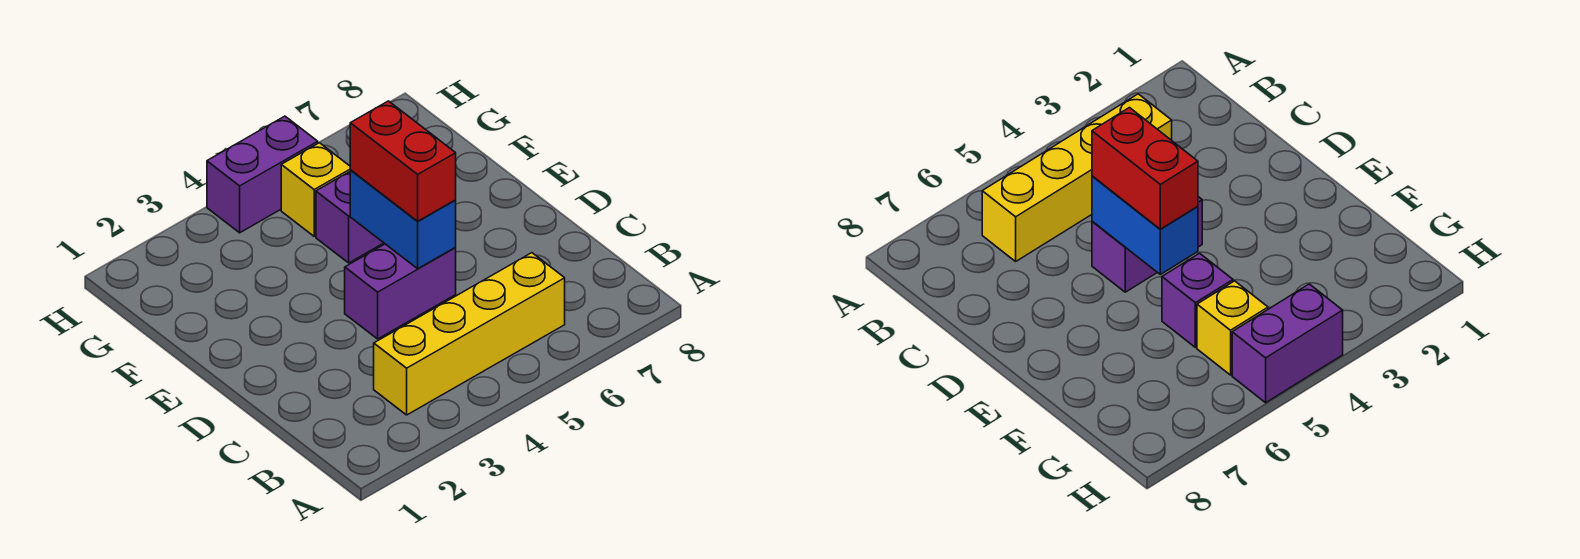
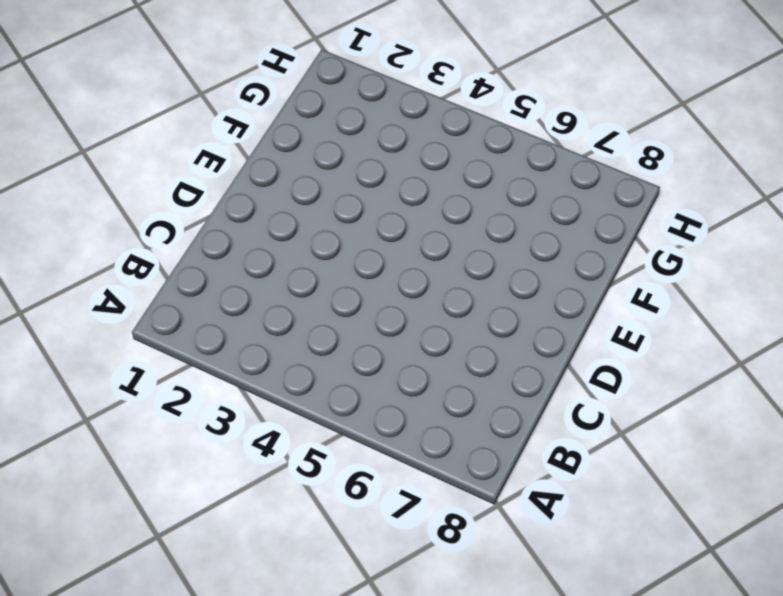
none -> yellow 1x4 brick [374,253,565,415]
none -> purple 1x2 brick [345,244,456,339]

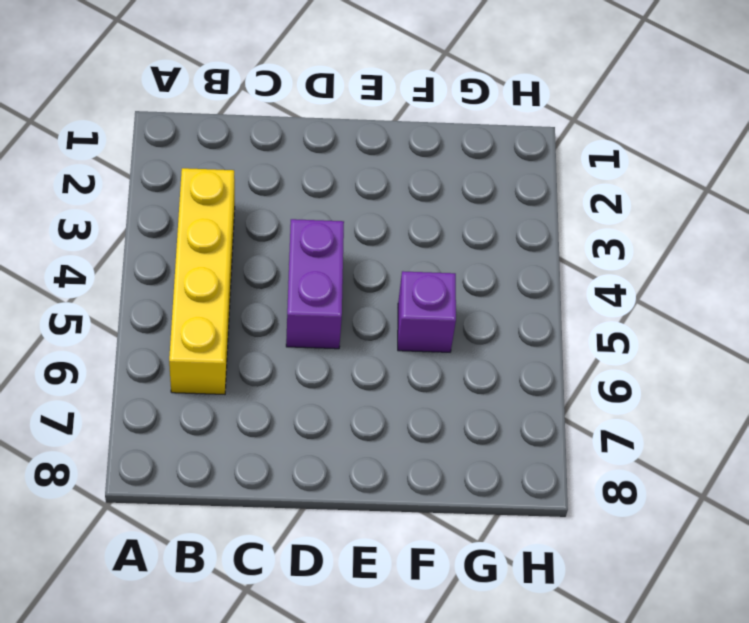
none -> yellow 1x1 brick [281,143,350,236]
none -> purple 1x2 brick [207,116,318,233]

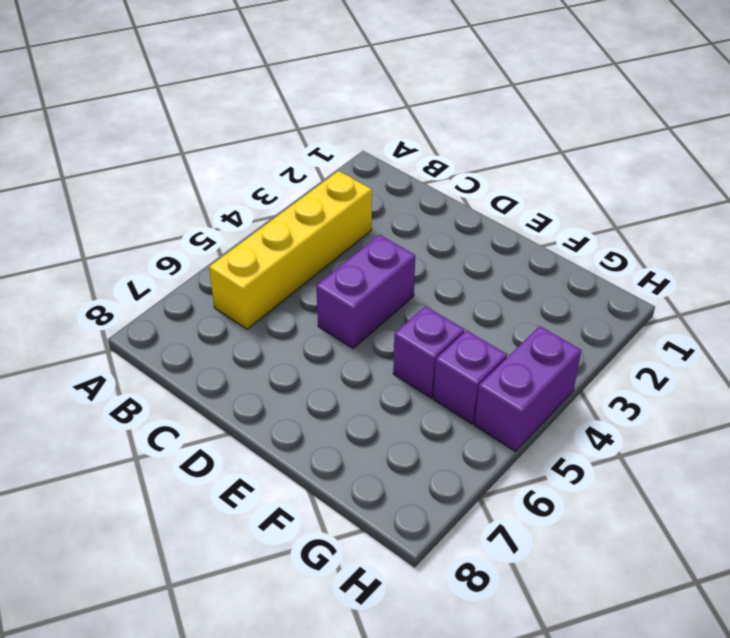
purple 1x1 brick [433,330,507,424] -> yellow 1x1 brick [281,143,350,236]
none -> blue 1x2 brick [350,170,456,269]
none -> red 1x2 brick [350,101,456,221]

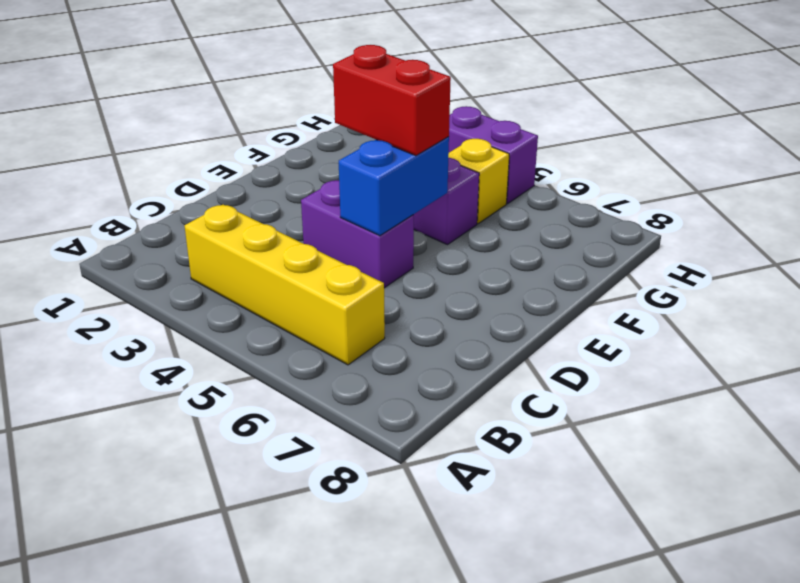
red 1x2 brick [333,45,451,156] -> red 1x2 brick turned to [350,101,456,221]

